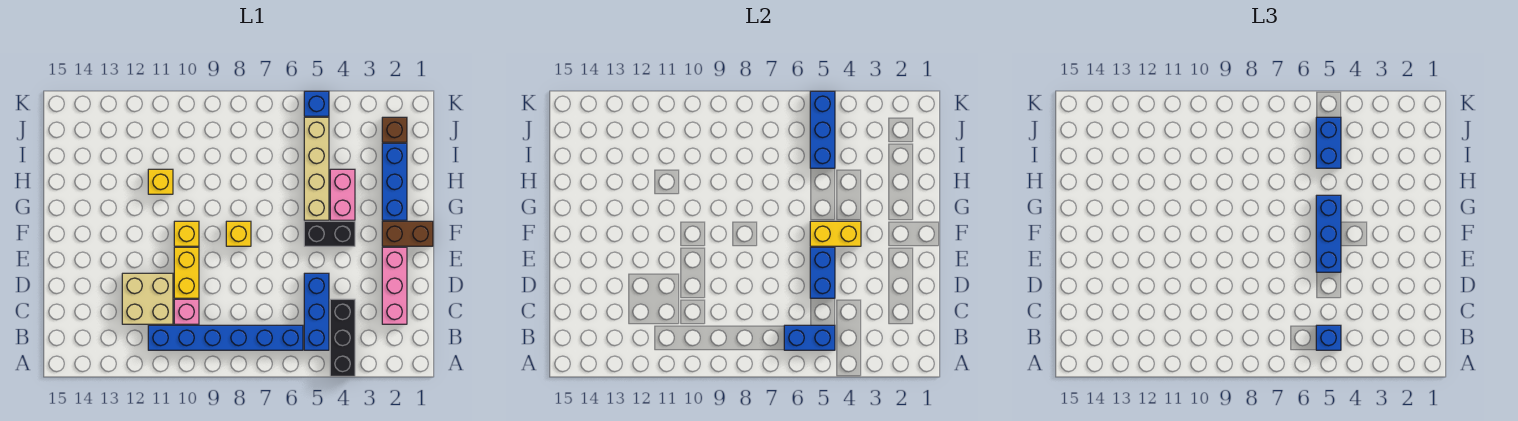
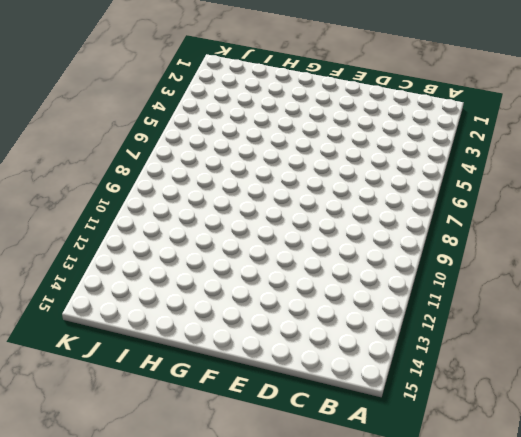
none -> black 1x3 brick [330,299,355,376]
none -> blue 1x3 brick [304,273,329,350]
none -> blue 1x6 brick [148,325,303,350]

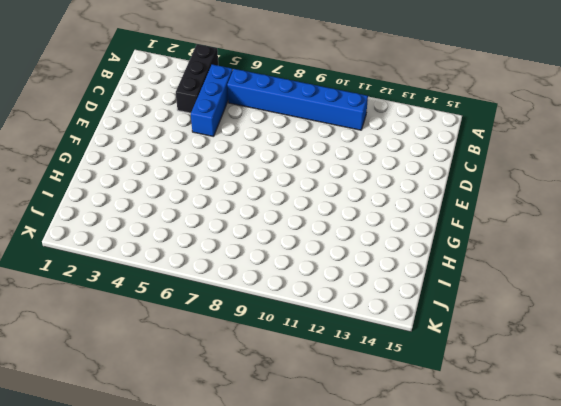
none -> pink 1x3 brick [382,247,407,324]
none -> pink 1x1 brick [174,299,199,324]
none -> tan 2x2 brick [122,273,173,324]

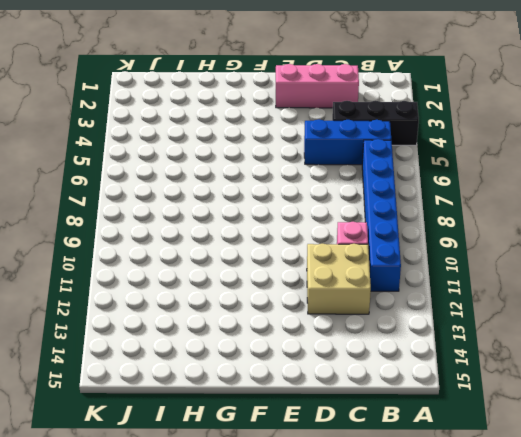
none -> yellow 1x2 brick [174,247,199,298]
none -> brown 1x2 brick [382,221,433,246]
none -> black 1x2 brick [304,221,355,246]

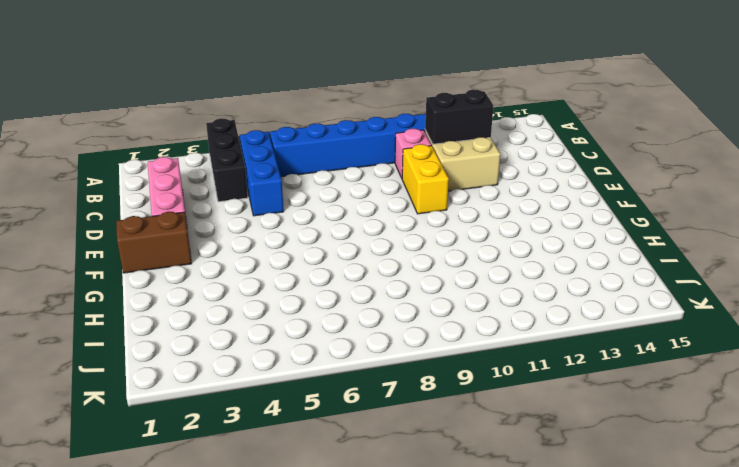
black 1x2 brick [425,89,494,144] -> black 1x2 brick moved to [304,221,355,246]
none -> yellow 1x1 brick [226,221,251,246]
none -> yellow 1x1 brick [174,221,199,246]
none -> blue 1x3 brick [382,143,407,220]

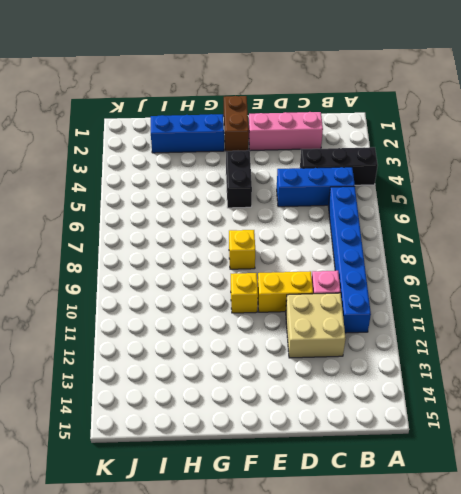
none -> pink 1x2 brick [330,169,355,220]
none -> tan 1x4 brick [304,117,329,220]
none -> yellow 1x1 brick [148,169,173,194]

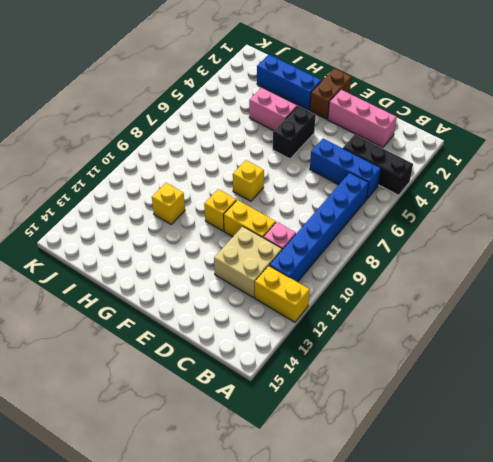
yellow 1x2 brick [255,266,310,322] -> yellow 1x2 brick turned to [810,221,861,246]
none -> tan 1x4 brick [304,117,329,220]
none -> brown 1x1 brick [382,117,407,142]
none -> blue 1x1 brick [304,91,329,116]

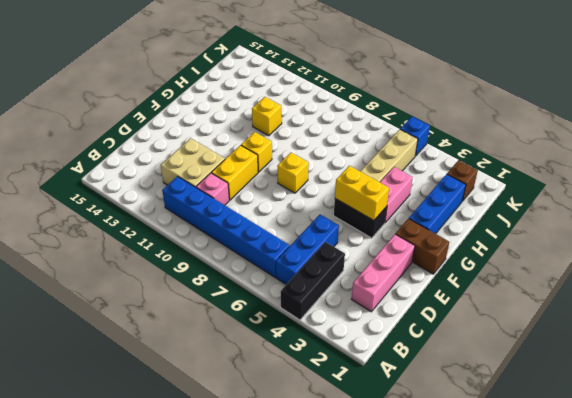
none -> blue 1x2 brick [784,325,835,350]
none -> blue 1x2 brick [810,247,835,298]
none -> blue 1x3 brick [810,91,835,168]

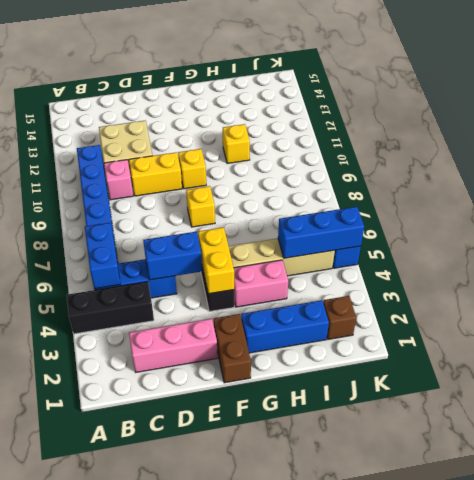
none -> blue 1x1 brick [1316,325,1341,350]
none -> blue 1x3 brick [1316,195,1341,272]
none -> blue 1x2 brick [1316,117,1341,168]

